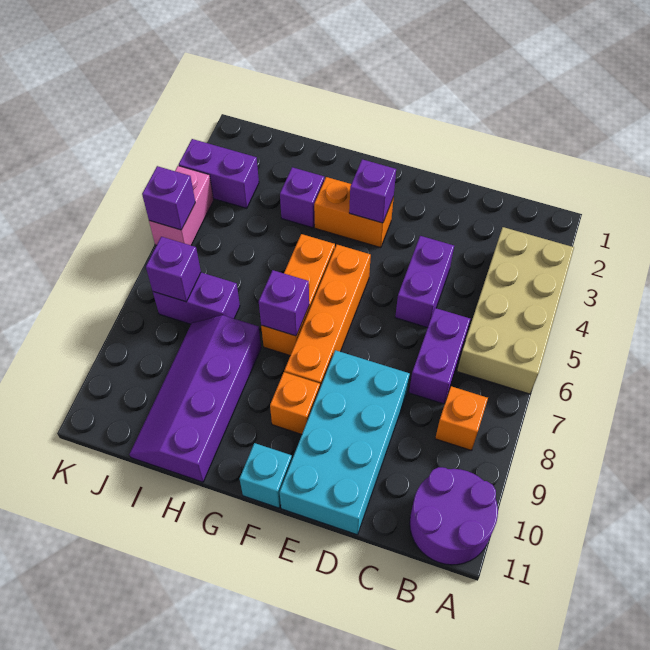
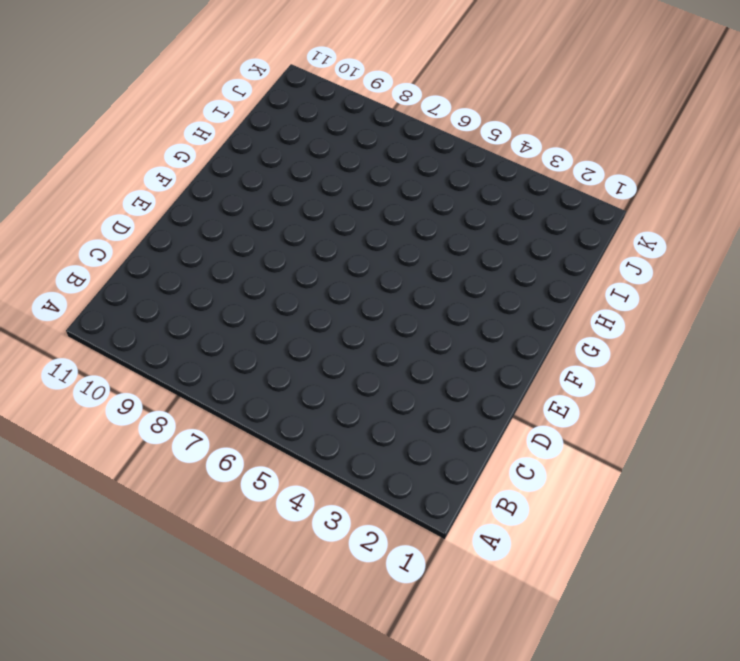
none -> tan 2x4 brick [457,227,574,394]
none -> purple 2x2 round brick [410,467,498,565]
none -> orange 1x1 brick [435,386,488,450]

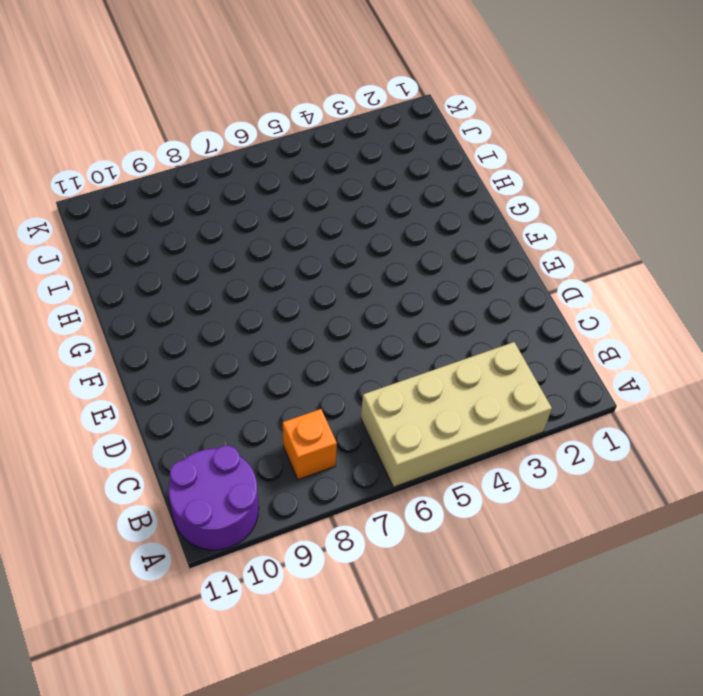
none -> purple 1x2 brick [409,308,470,404]
none -> purple 1x2 brick [395,236,454,328]
none -> cyan 2x4 brick [280,350,410,535]

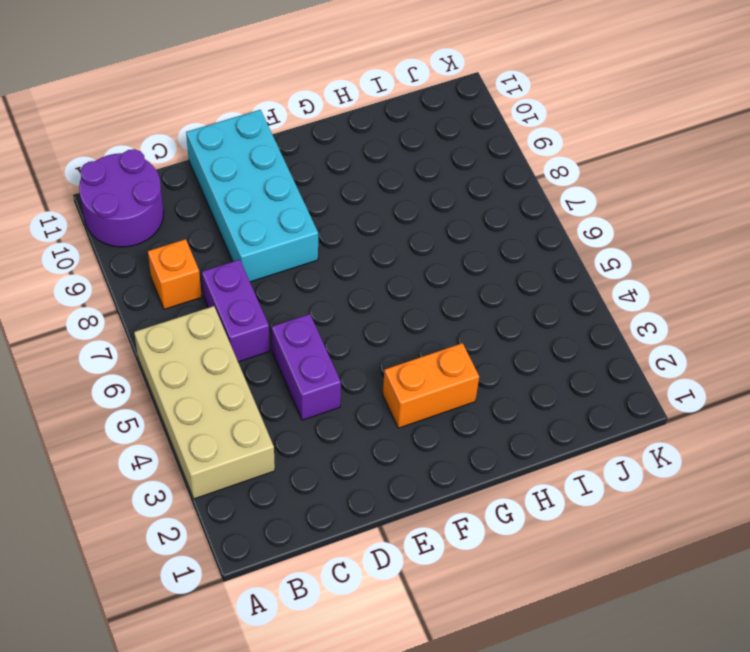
none -> orange 1x4 brick [284,245,371,387]
none -> orange 1x1 brick [270,372,320,434]
none -> cyan 1x1 brick [240,443,292,508]

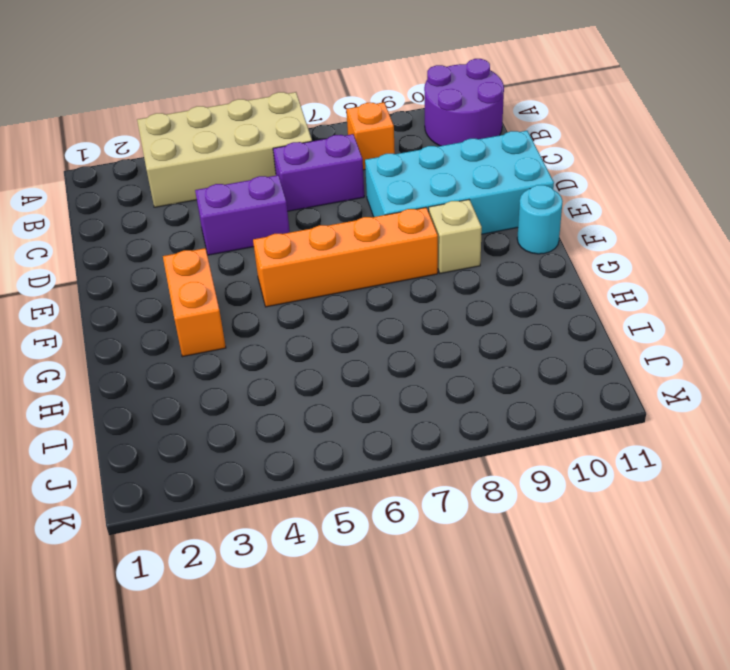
tan 1x1 brick [429,200,482,273] -> orange 1x1 brick [270,372,320,434]
cyan 1x1 round brick [517,185,563,254] -> cyan 1x1 brick [240,443,292,508]
none -> orange 1x3 brick [261,234,335,356]
none -> purple 1x1 brick [280,167,324,228]
none -> purple 2x4 slope [130,315,261,482]

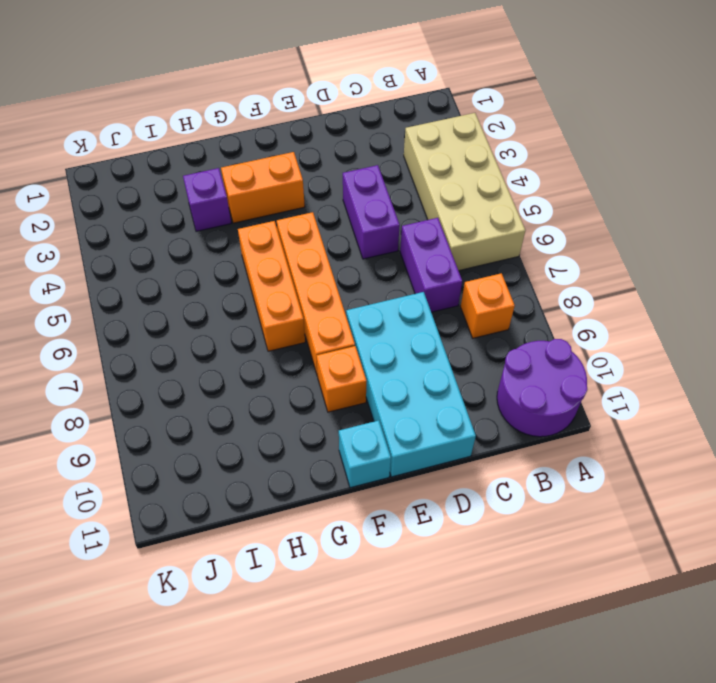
none -> purple 2x4 slope [130,315,261,482]
none -> purple 1x2 brick [153,273,240,324]
none -> purple 1x2 brick [179,139,259,208]

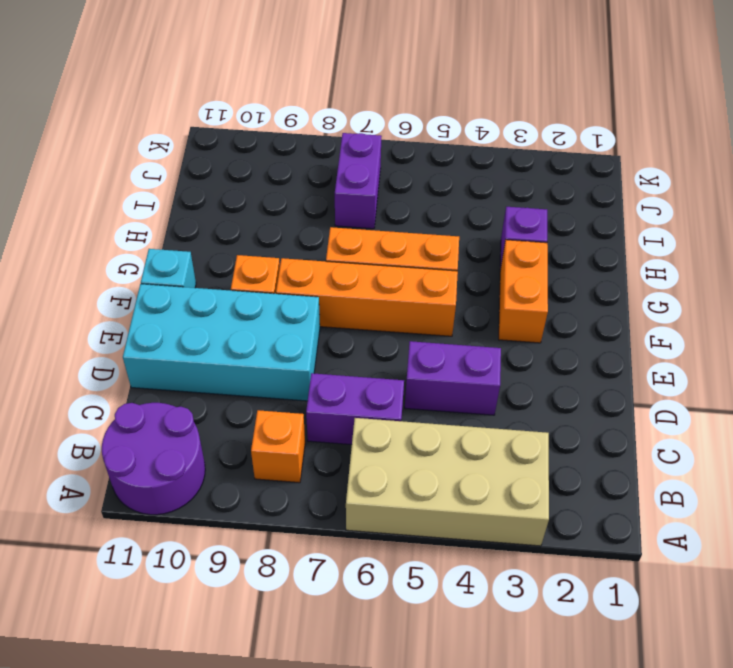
none -> purple 2x4 slope [130,315,261,482]
none -> purple 1x2 brick [179,139,259,208]
none -> pink 1x2 brick [149,166,214,245]

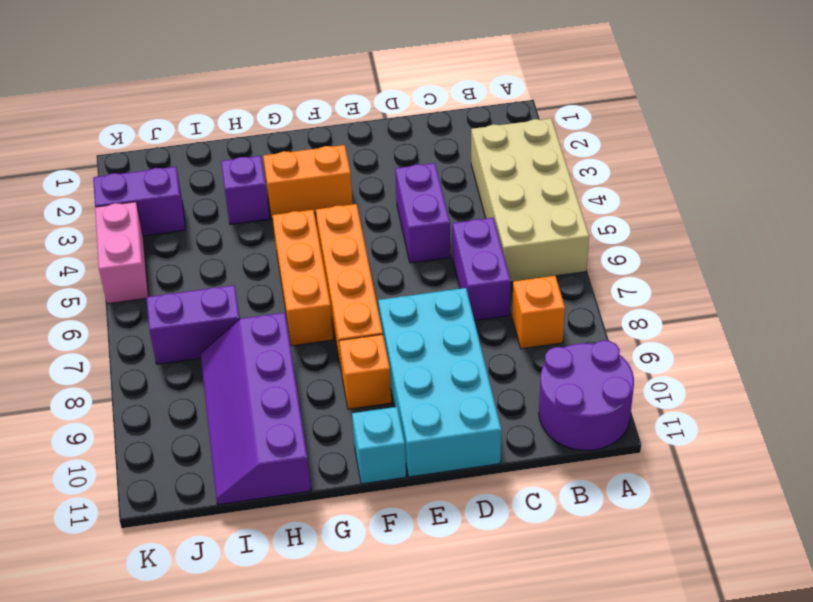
none -> purple 1x1 brick [349,159,396,223]
none -> purple 1x1 brick [259,270,309,336]
none -> purple 1x1 brick [146,237,201,302]

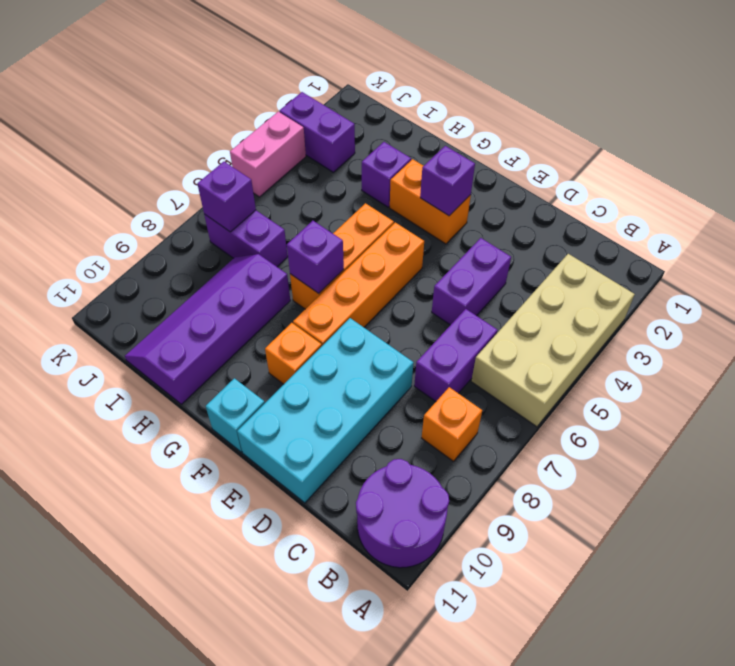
none -> purple 1x1 brick [142,166,195,230]

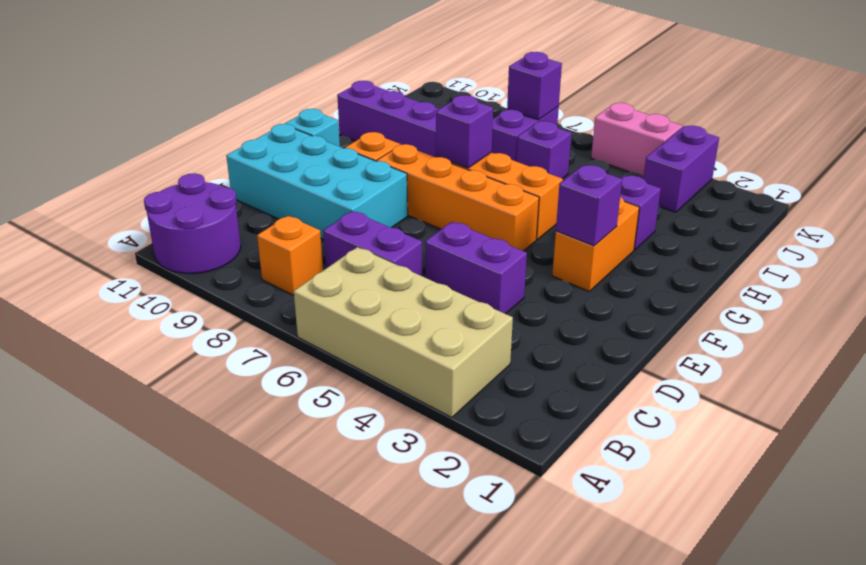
purple 1x1 brick [517,121,571,179] -> purple 1x1 brick moved to [142,166,195,230]

